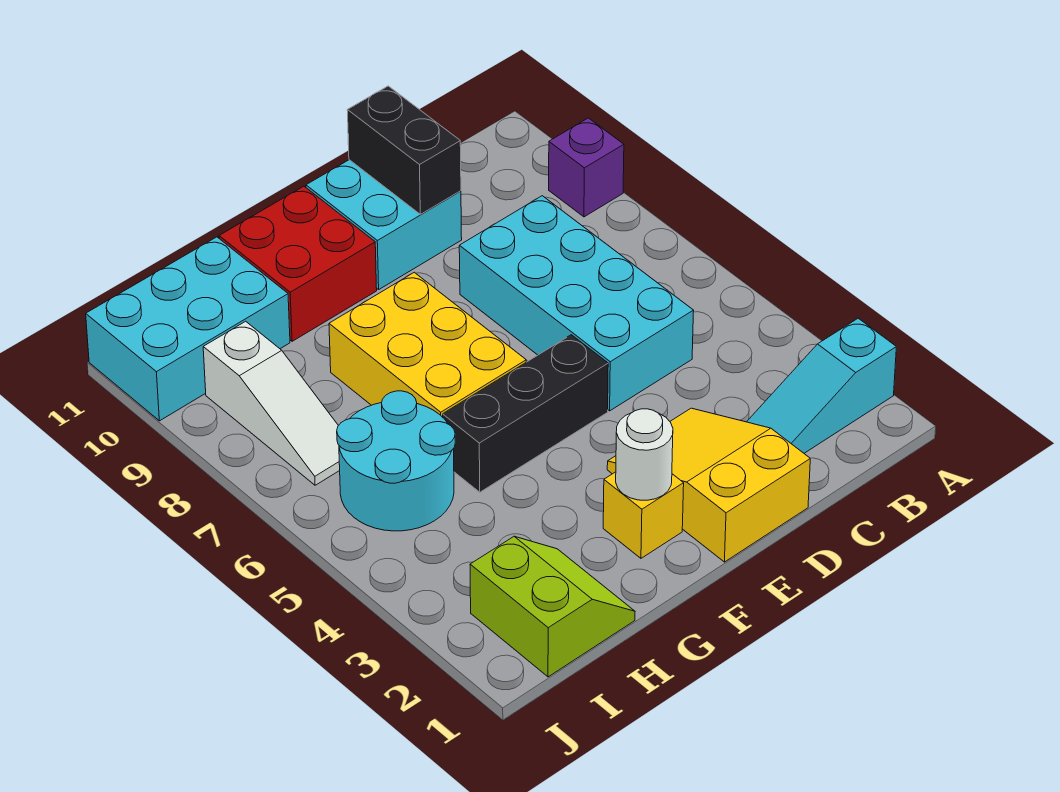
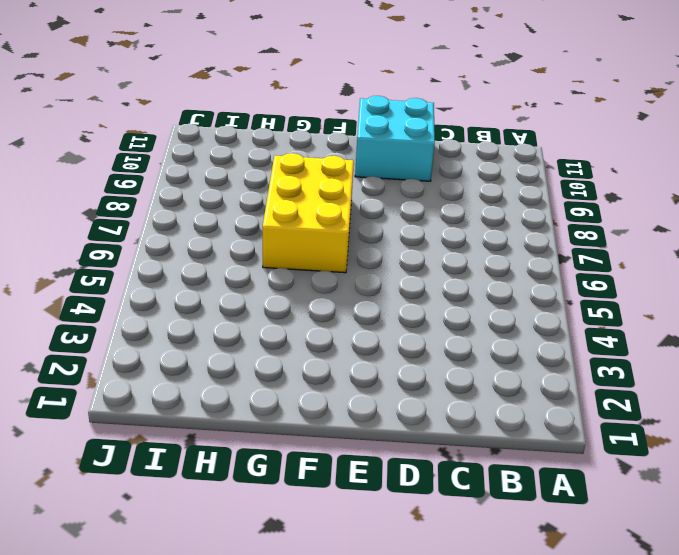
none -> cyan 1x3 slope [747,318,896,453]
none -> purple 1x1 brick [549,118,624,217]
none -> cyan 2x4 brick [459,196,694,411]

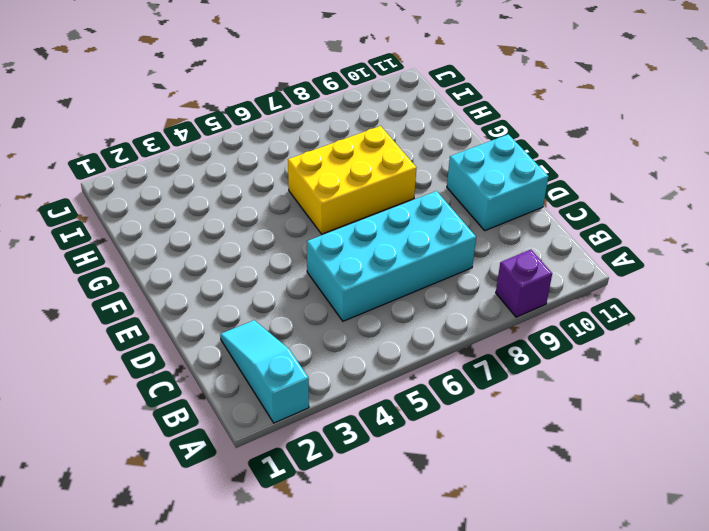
none -> yellow 2x3 slope [607,408,810,562]
none -> black 1x3 brick [443,335,608,492]
none -> yellow 1x1 brick [603,472,684,558]

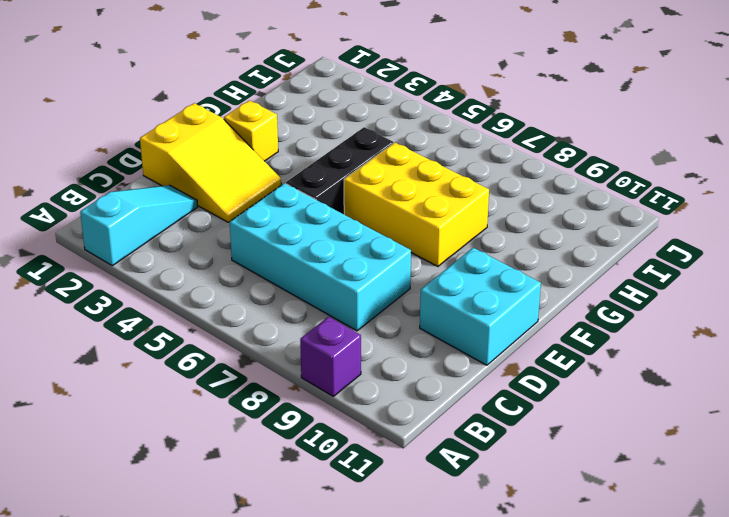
none -> red 2x2 brick [219,186,377,341]
none -> lime 2x2 slope [470,536,635,677]
none -> cyan 2x2 round brick [337,391,455,531]

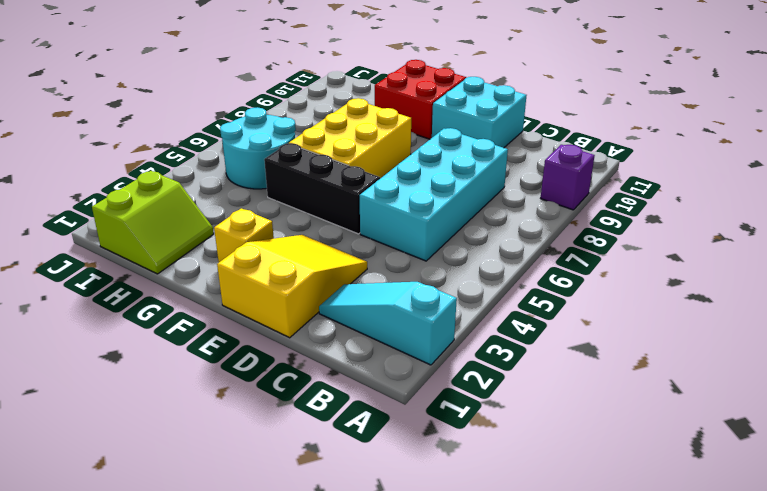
none -> cyan 2x3 brick [86,237,290,421]
none -> white 1x3 slope [203,321,340,485]
none -> black 1x2 brick [347,86,461,214]

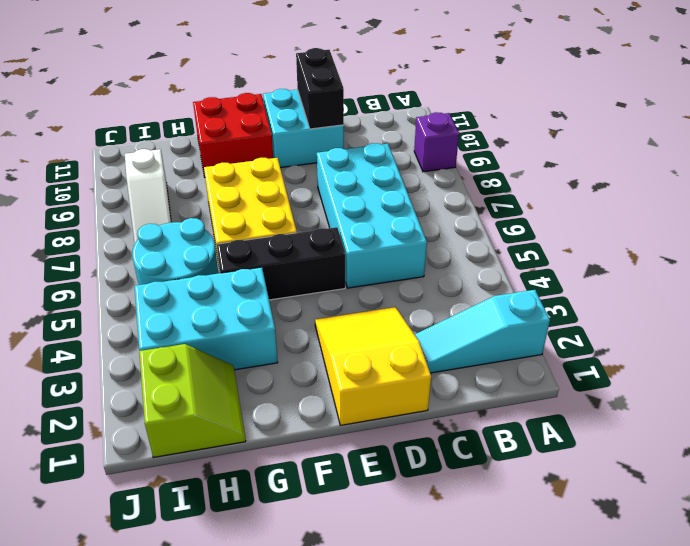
cyan 2x3 brick [135,267,278,370] -> cyan 2x3 brick moved to [86,237,290,421]
none -> yellow 1x1 brick [603,472,684,558]
none -> white 1x1 round brick [616,409,673,500]

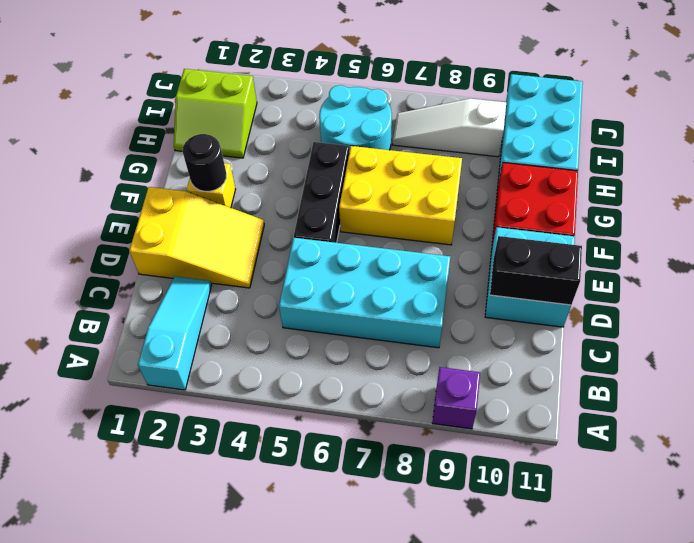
black 1x1 round brick [183,134,226,191] -> white 1x1 round brick [616,409,673,500]

